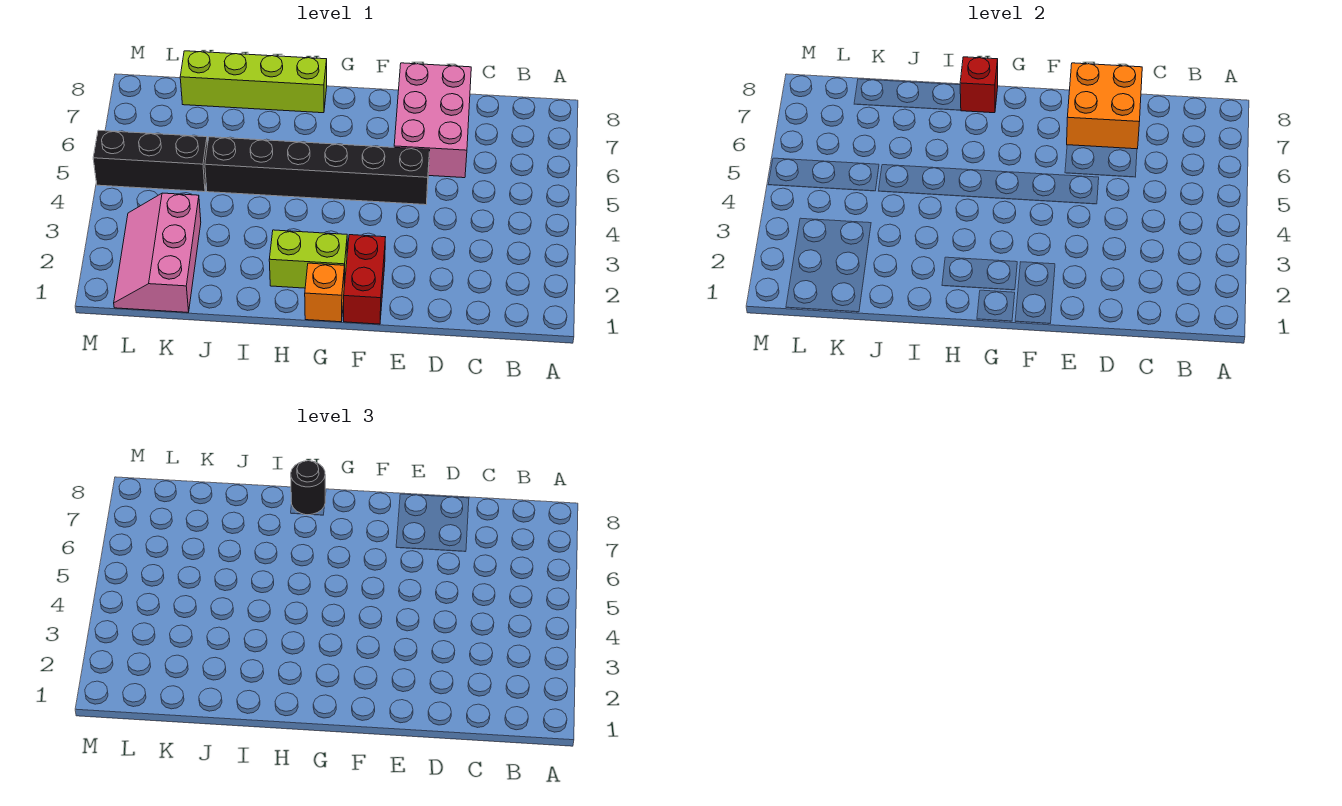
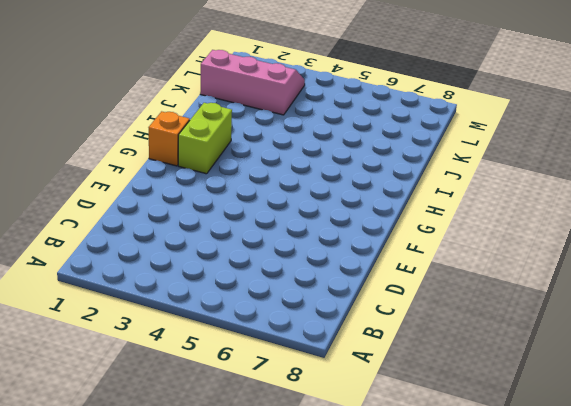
none -> pink 2x3 brick [394,63,471,178]
none -> black 1x6 brick [205,137,430,205]

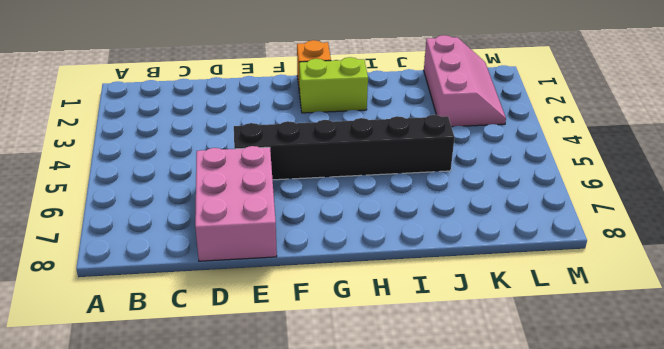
none -> red 1x2 brick [344,235,385,324]
none -> lime 1x4 brick [180,51,327,113]

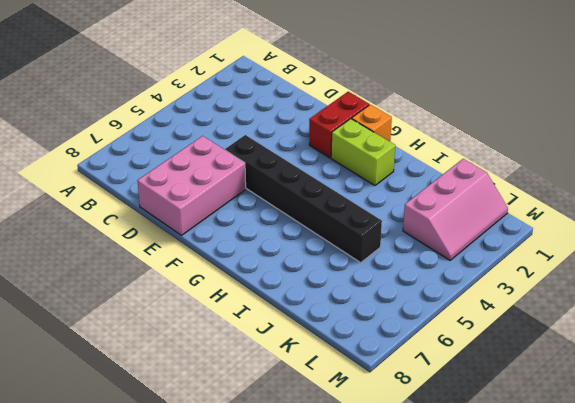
none -> lime 1x4 brick [180,51,327,113]
none -> black 1x3 brick [93,130,207,192]

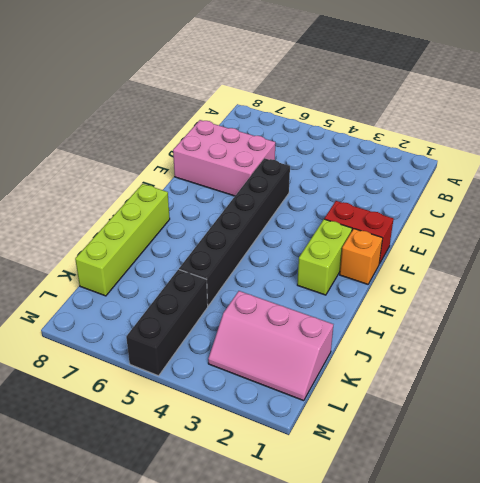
none -> orange 2x2 brick [1067,63,1142,149]
none -> red 1x1 brick [960,57,998,113]

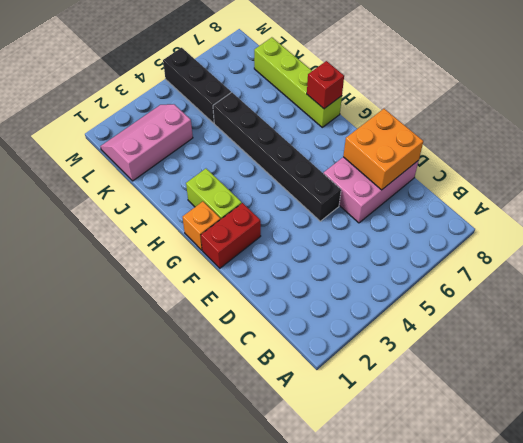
none -> black 1x1 round brick [291,461,325,515]

